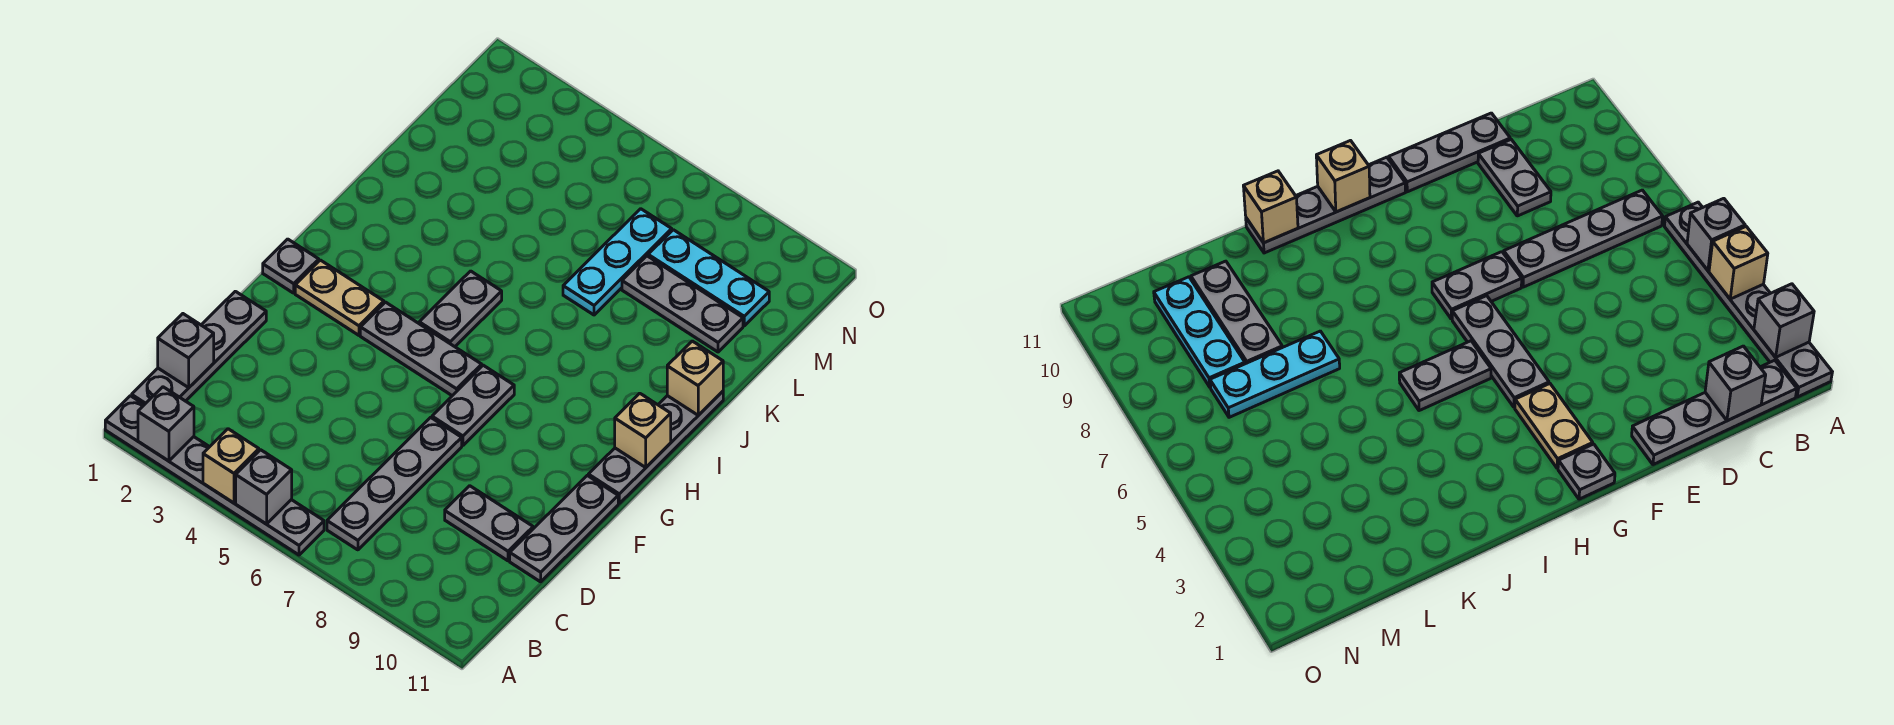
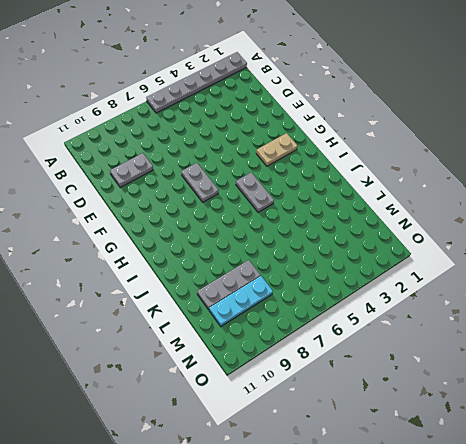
none -> grey 1x4 plate [132,291,266,405]
none -> grey 1x4 plate [327,417,462,550]
none -> grey 1x3 plate [510,476,618,582]

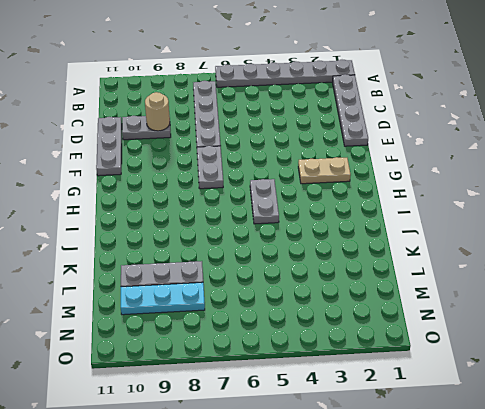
tan 1x1 round brick [145,92,170,131] -> none
none -> grey 1x1 plate [263,239,319,293]
none -> grey 1x3 plate [360,302,482,396]
none -> grey 1x4 plate [588,391,723,503]

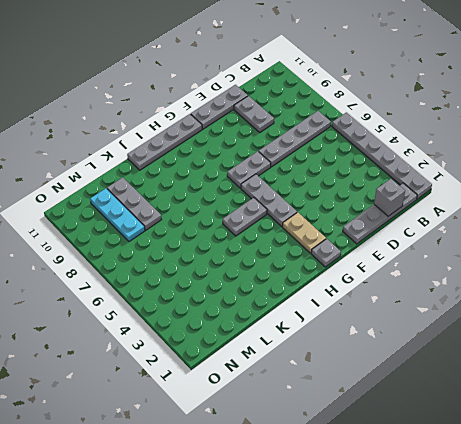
none -> cyan 1x3 plate [563,209,672,315]
none -> grey 1x1 brick [138,387,194,461]
none -> tan 1x1 brick [203,429,259,503]

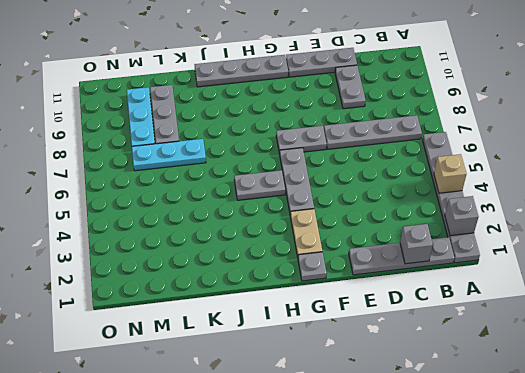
none -> grey 1x1 brick [236,450,292,524]
none -> tan 1x1 brick [615,393,671,467]
none -> tan 1x1 brick [667,341,723,415]

